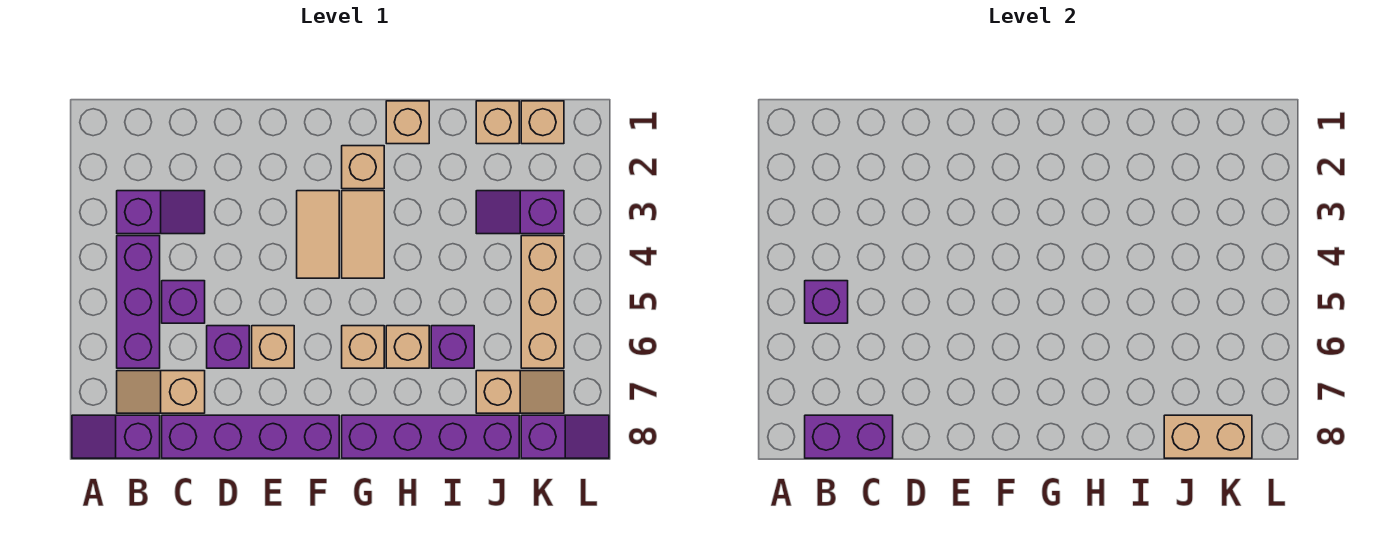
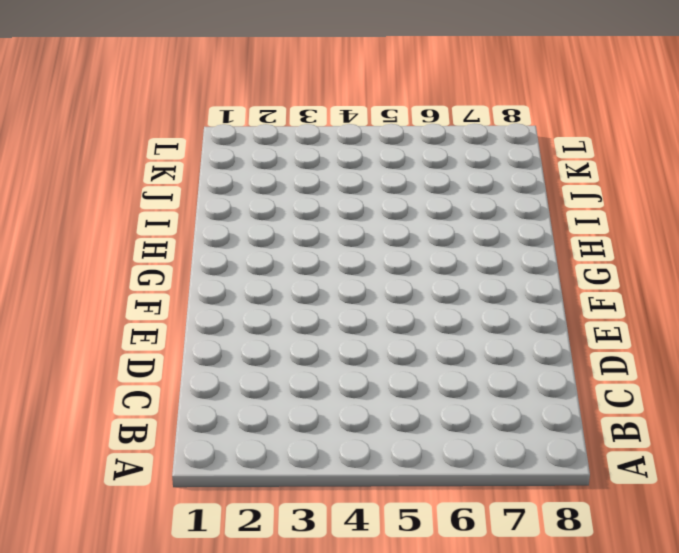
none -> purple 1x2 slope [72,415,160,458]
none -> purple 1x2 slope [117,191,205,234]
none -> purple 1x3 brick [117,236,160,368]

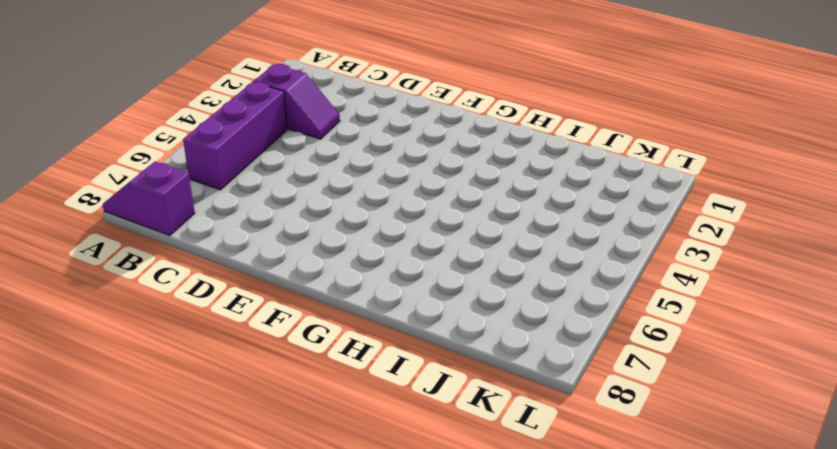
none -> tan 1x2 slope [117,371,205,413]
none -> purple 1x1 brick [162,281,205,323]
none -> purple 1x4 brick [162,415,339,458]

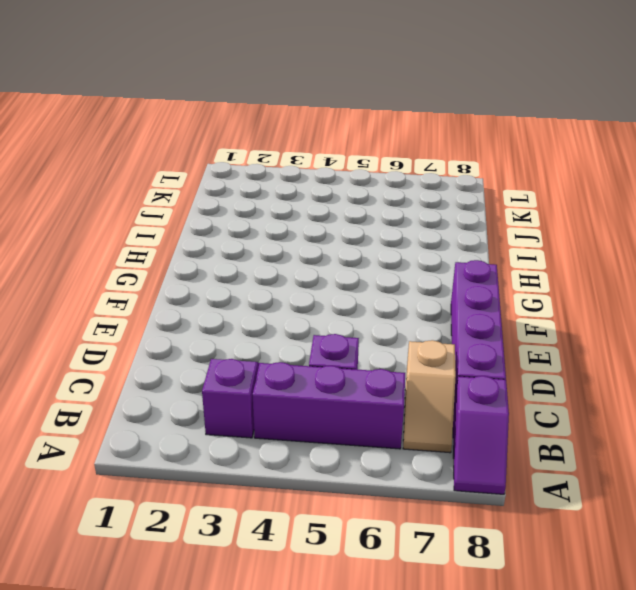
none -> purple 1x1 brick [207,326,249,368]
none -> tan 1x1 brick [252,326,294,368]
none -> tan 1x2 tile [297,191,339,278]

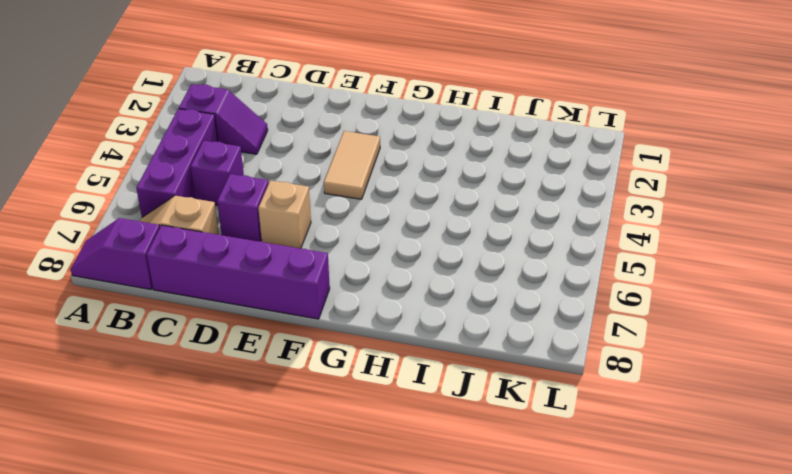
none -> tan 1x1 brick [342,146,384,189]
none -> tan 1x2 tile [342,191,384,278]
none -> tan 1x1 brick [342,326,384,368]

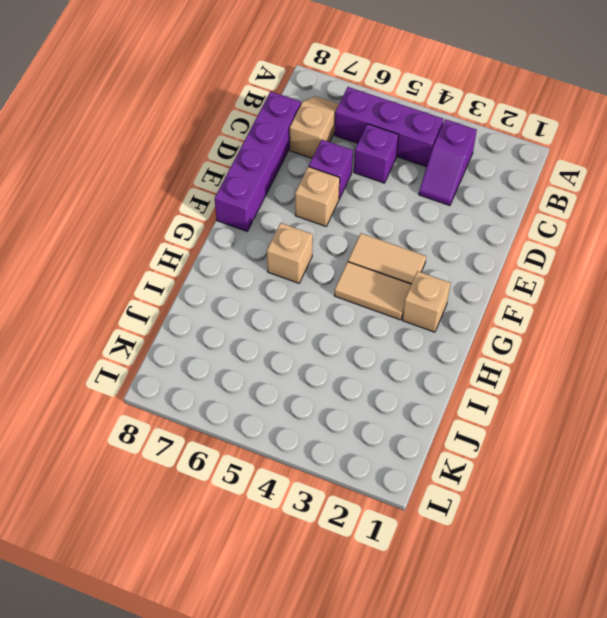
none -> purple 1x2 slope [72,415,160,458]
none -> purple 1x4 brick [342,415,519,458]
none -> tan 1x1 brick [386,101,429,144]

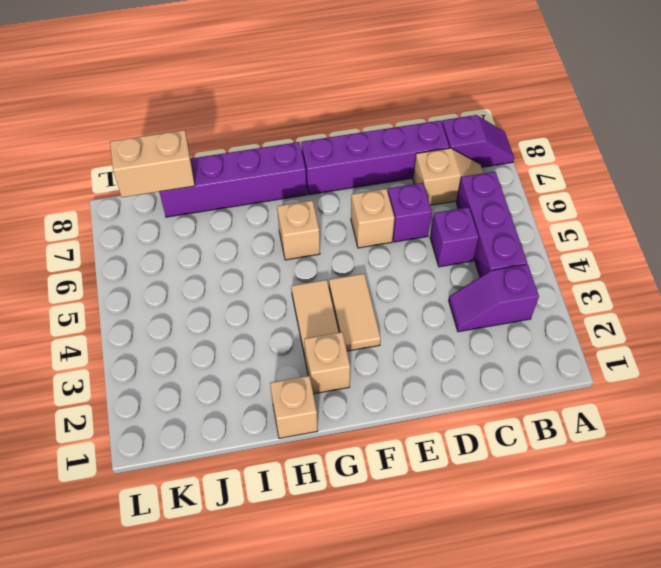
none -> tan 1x1 brick [386,326,429,368]
none -> purple 1x1 brick [431,326,474,368]
none -> tan 1x1 brick [476,101,519,144]

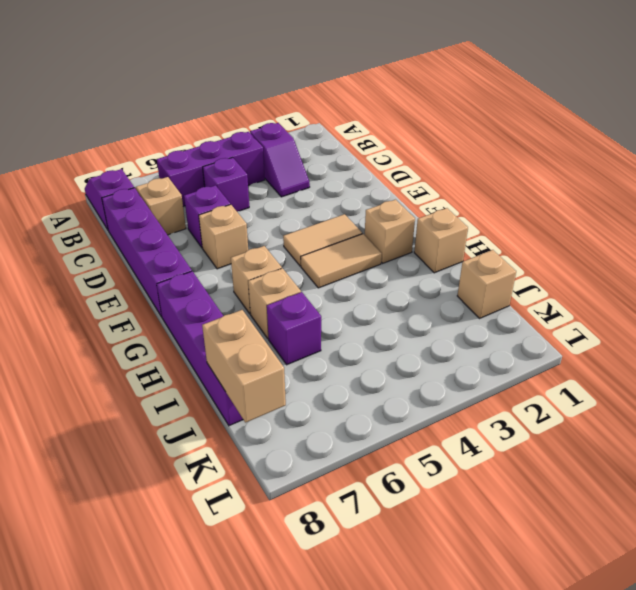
none -> purple 1x2 slope [476,191,564,234]
none -> tan 1x2 slope [476,371,564,413]
none -> tan 1x1 brick [521,101,564,144]

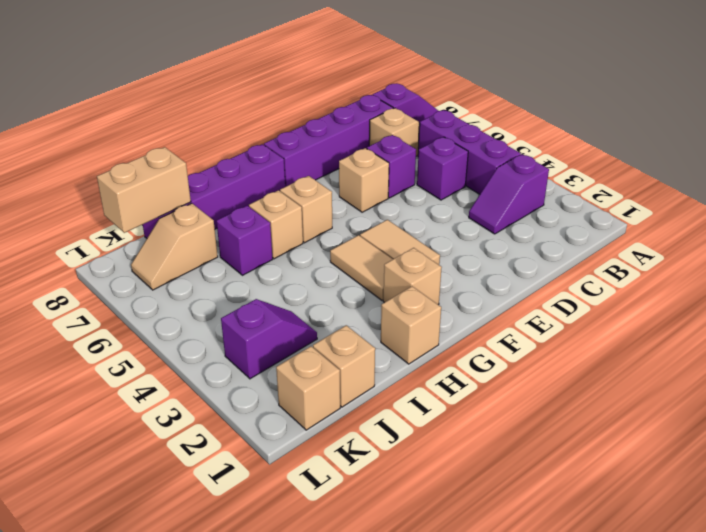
none -> tan 1x3 brick [521,236,564,368]
none -> purple 1x2 slope [521,415,609,458]
none -> purple 1x1 brick [805,281,848,323]

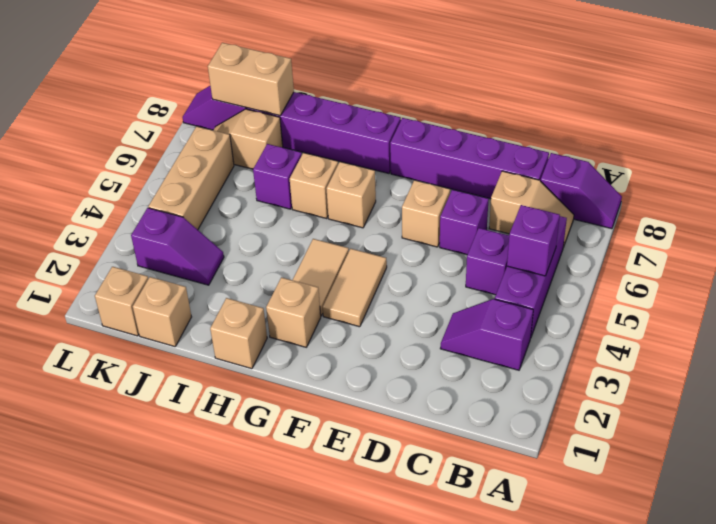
none -> purple 1x2 brick [805,415,893,458]

